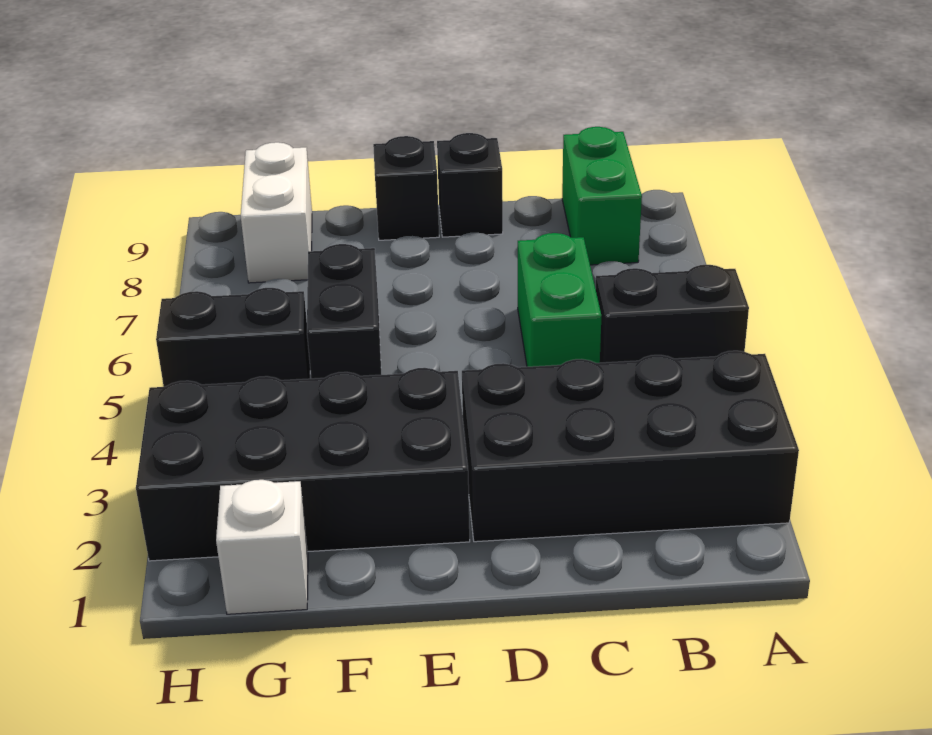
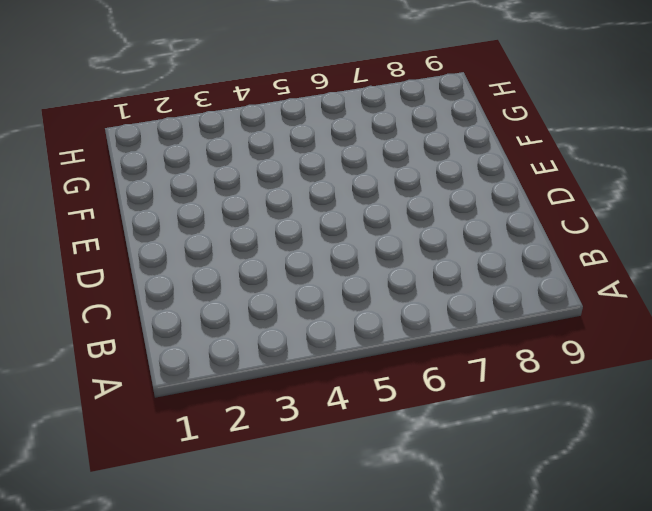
none -> black 2x4 brick [462,351,799,542]
none -> black 1x2 brick [596,265,749,363]

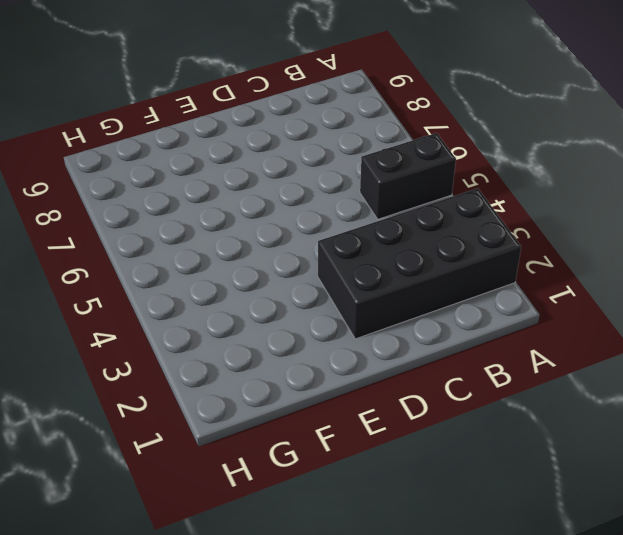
none -> green 1x2 brick [562,127,642,265]
none -> green 1x2 brick [518,233,601,367]

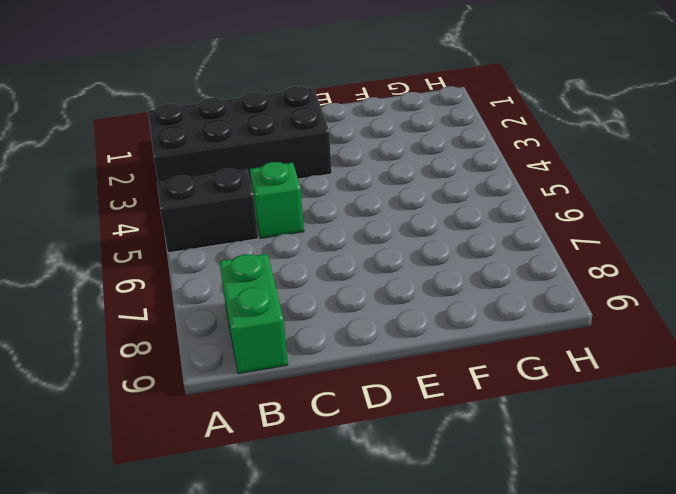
green 1x1 brick [250,162,304,238] -> green 1x2 brick [518,233,601,367]
none -> black 1x1 brick [437,133,503,237]
none -> black 2x4 brick [136,368,470,561]

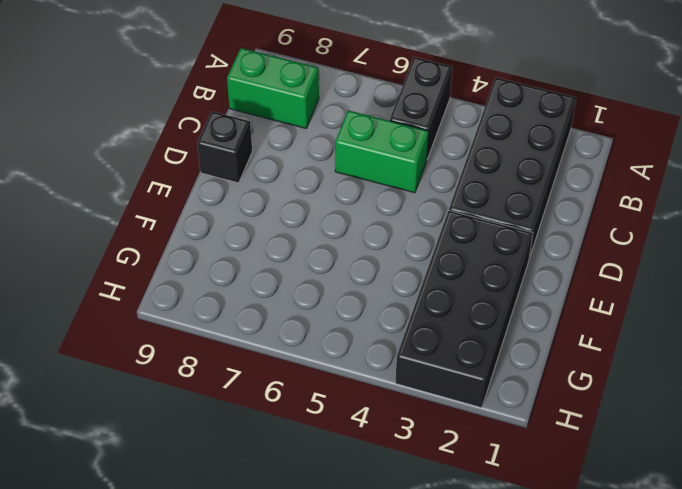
none -> black 1x1 brick [373,136,439,240]
none -> black 1x2 brick [307,244,381,379]

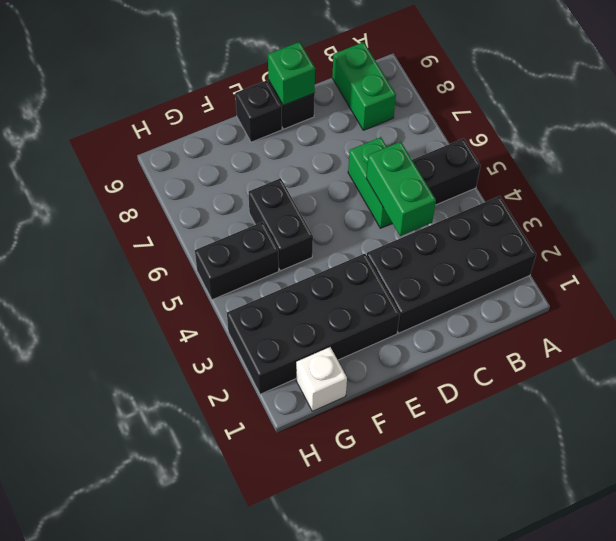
green 1x2 brick [366,142,436,236] -> none
green 1x1 brick [268,42,315,105] -> none
none -> white 1x2 brick [241,142,312,283]

